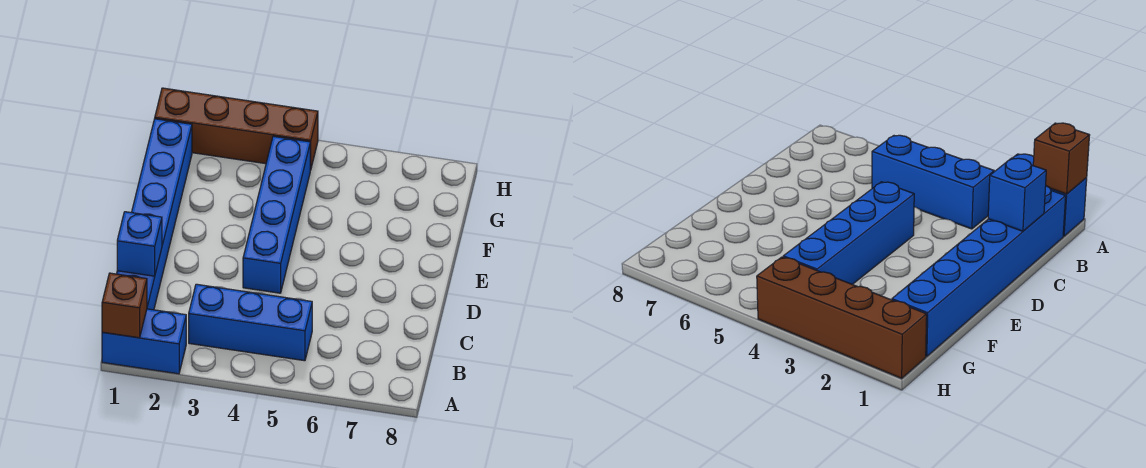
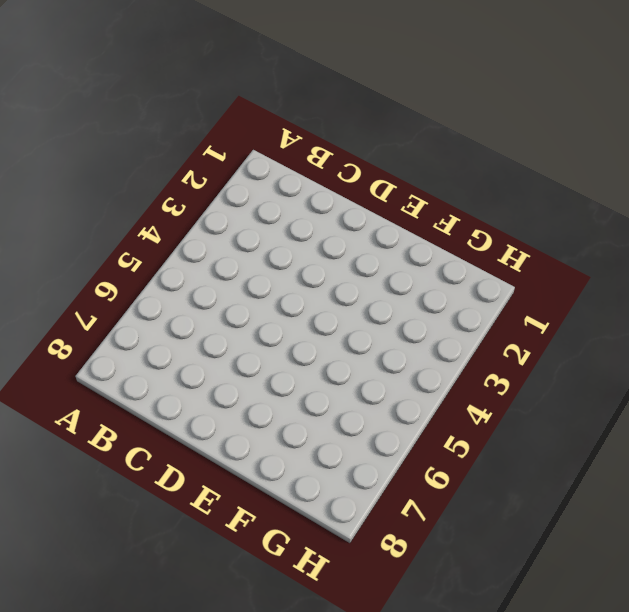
none -> blue 1x2 brick [102,309,186,374]
none -> blue 1x6 brick [117,119,192,310]

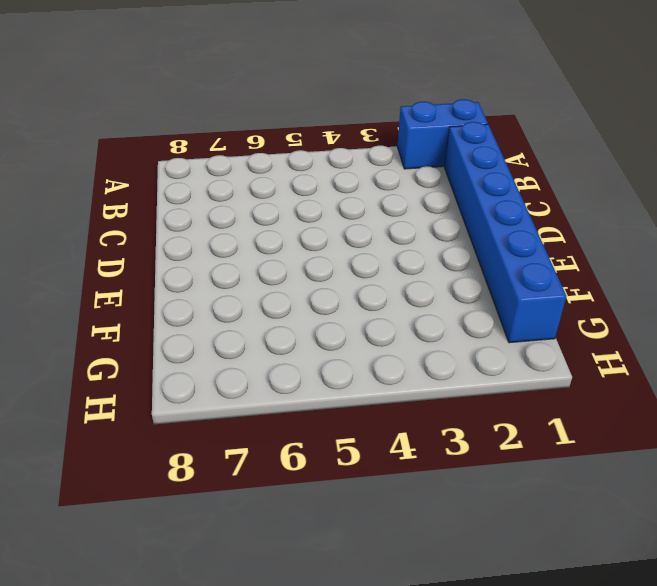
none -> blue 1x3 brick [189,284,312,361]
none -> blue 1x4 brick [243,136,310,293]

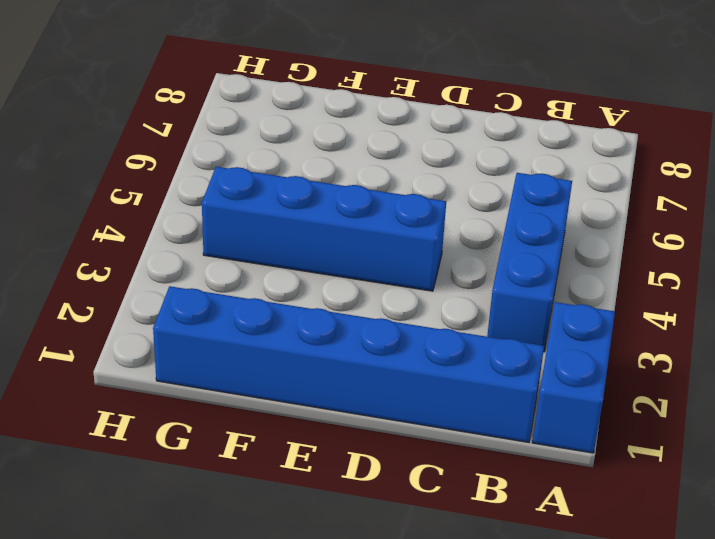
none -> brown 1x4 brick [155,88,318,170]
none -> brown 1x1 brick [102,273,147,338]

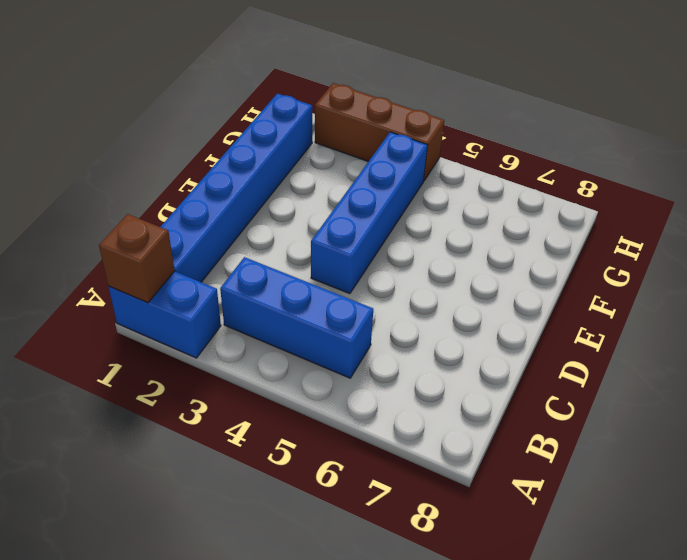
brown 1x3 brick [315,83,444,181] -> brown 1x4 brick [155,88,318,170]
none -> blue 1x1 brick [117,212,162,276]

